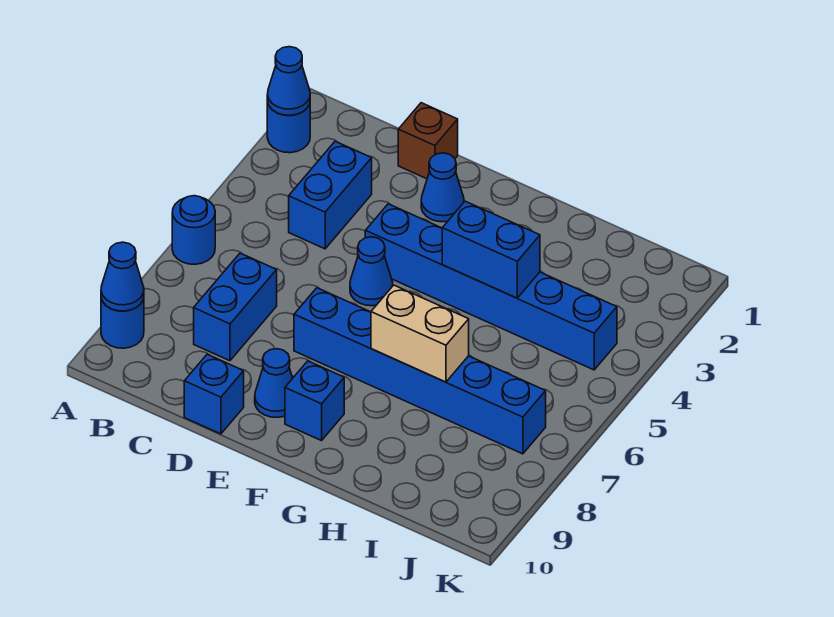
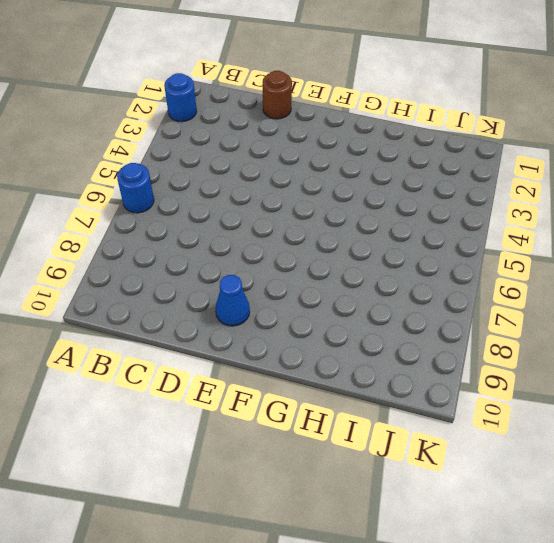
brown 1x1 round brick [263,71,292,119] -> brown 1x1 brick [398,103,458,179]
none -> blue 1x1 round brick [101,298,144,348]
none -> blue 1x2 brick [289,141,372,249]
none -> blue 1x2 brick [194,253,277,361]

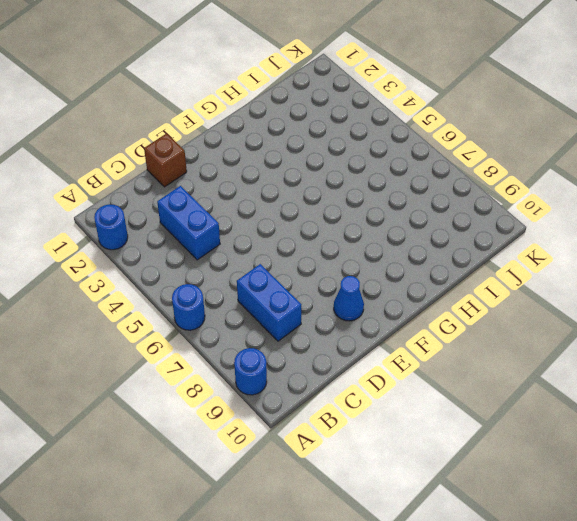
none -> blue 1x1 brick [184,354,244,434]
none -> blue 1x1 cone [421,153,464,222]
none -> blue 1x6 brick [365,204,617,370]

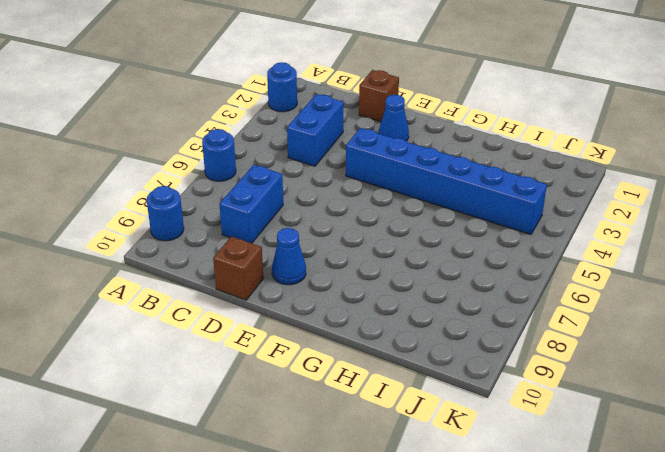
brown 1x1 brick [213,236,263,300] -> blue 1x1 brick [184,354,244,434]
none -> blue 1x1 cone [350,237,393,306]
none -> blue 1x6 brick [294,288,546,454]
none -> blue 1x1 brick [285,361,344,441]

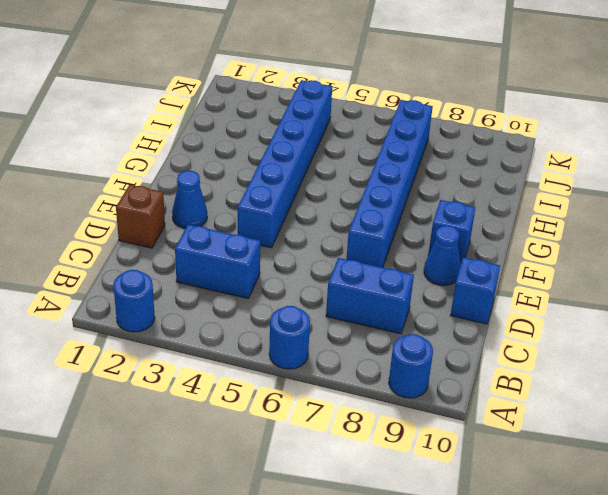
none -> blue 1x1 cone [350,237,393,306]
none -> blue 1x1 cone [267,47,310,115]
none -> blue 1x1 cone [101,242,144,311]

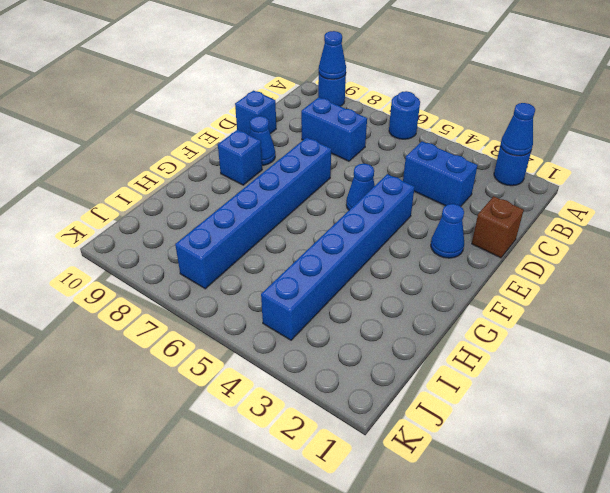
none -> blue 1x2 brick [442,201,540,298]
none -> tan 1x2 brick [371,285,469,382]

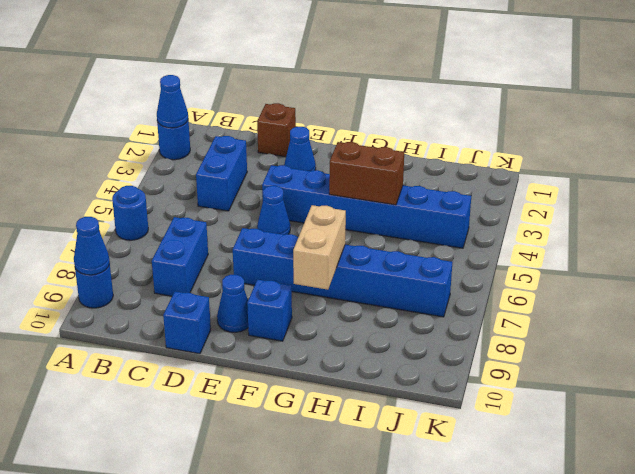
brown 1x2 brick [329,142,404,205] -> blue 1x2 brick [442,201,540,298]
tan 1x2 brick [293,205,346,290] -> tan 1x2 brick turned to [371,285,469,382]

